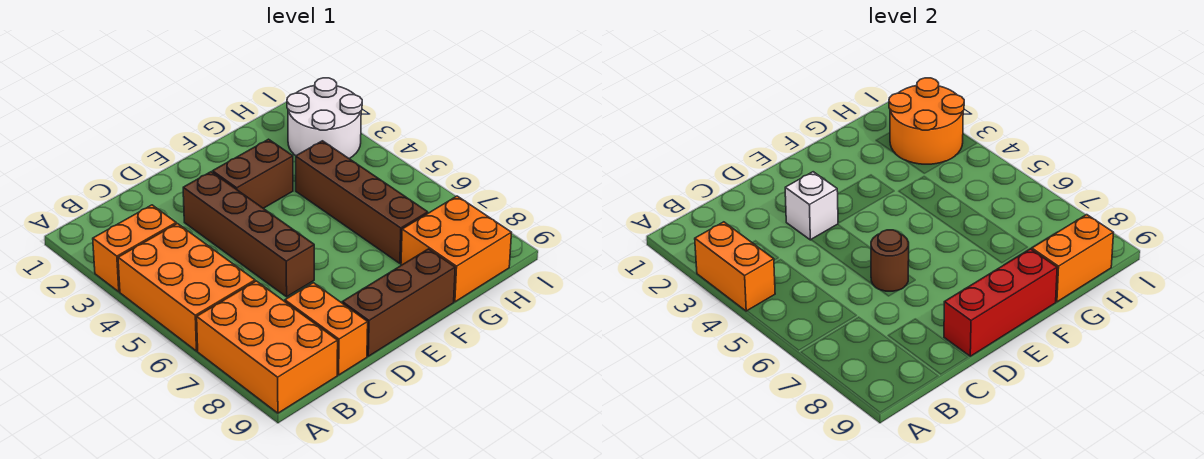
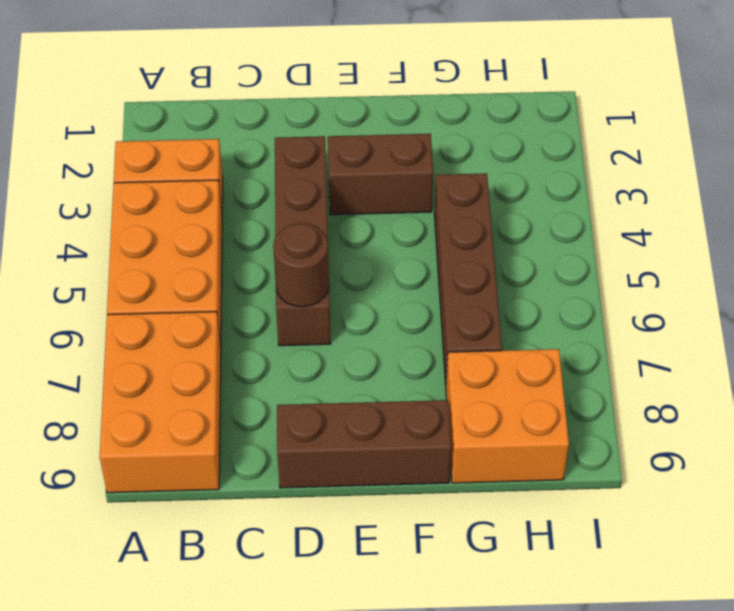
none -> orange 1x2 brick [285,283,368,375]
none -> white 2x2 round brick [287,78,362,159]
none -> orange 1x2 brick [695,222,775,311]

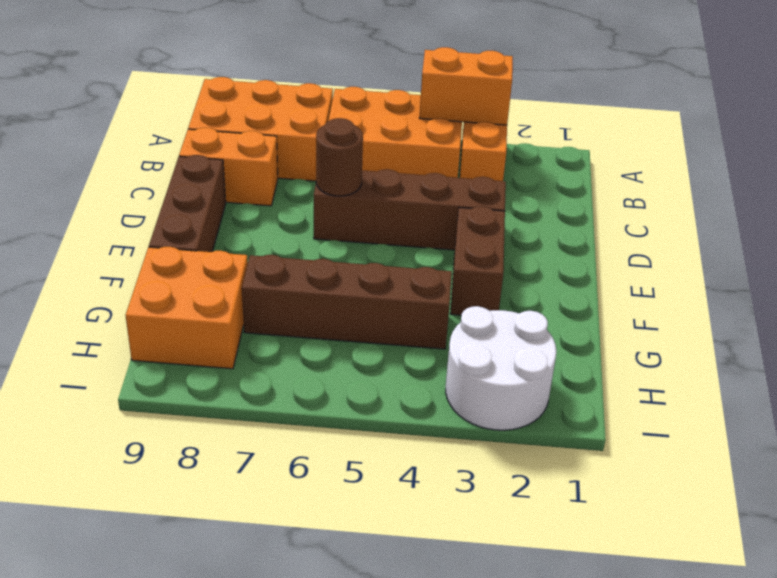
none -> white 1x1 brick [785,172,838,240]
none -> red 1x3 brick [944,249,1057,356]
none -> orange 1x2 brick [1032,215,1114,302]

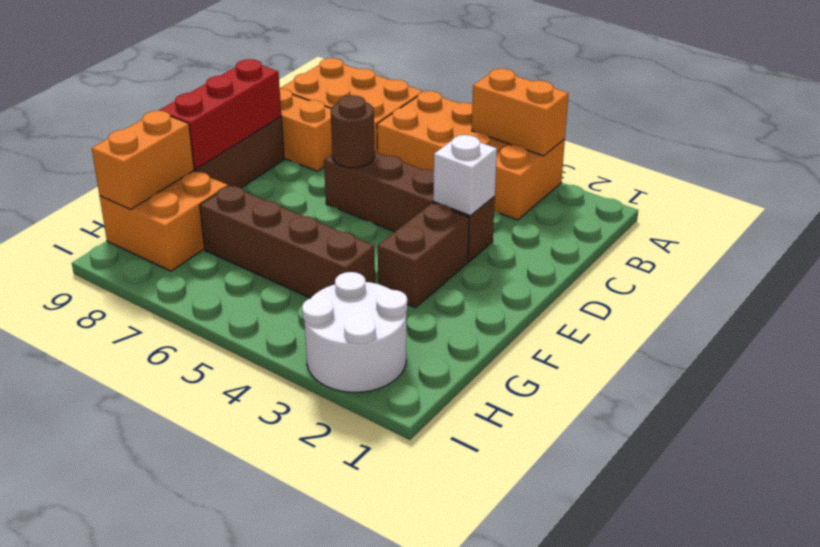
none -> orange 2x2 round brick [889,78,964,164]

